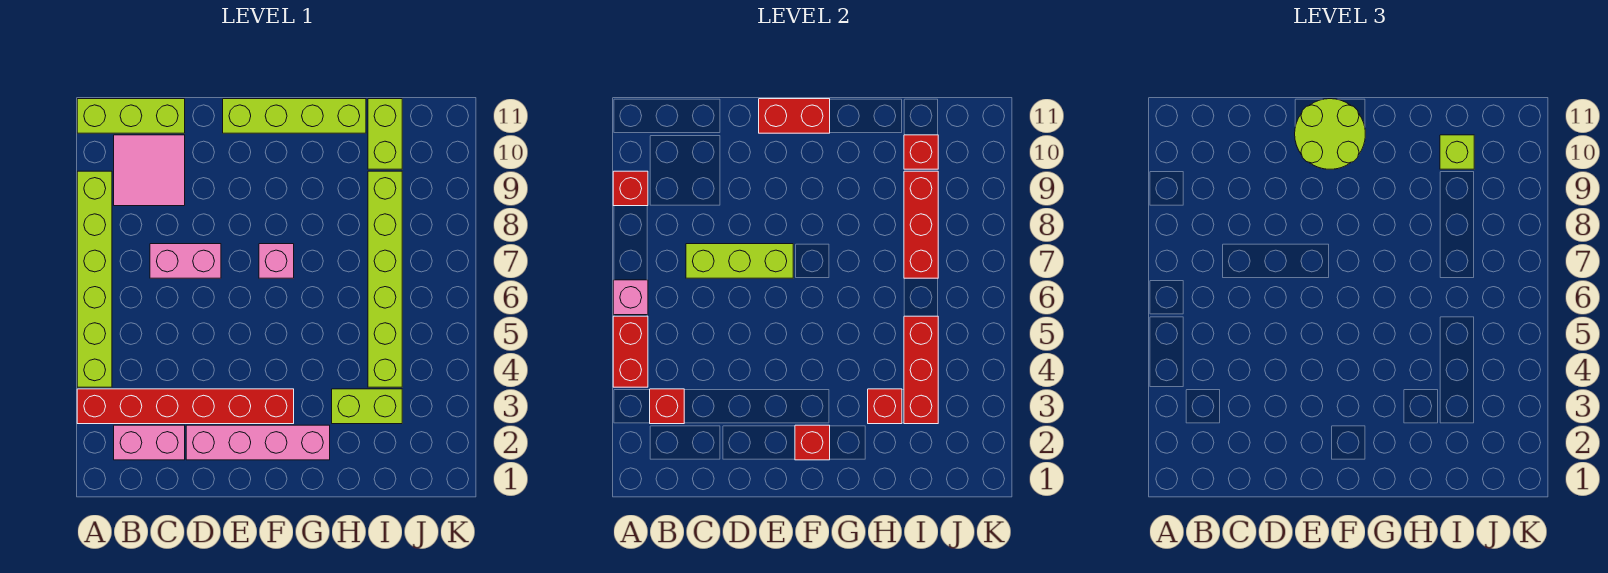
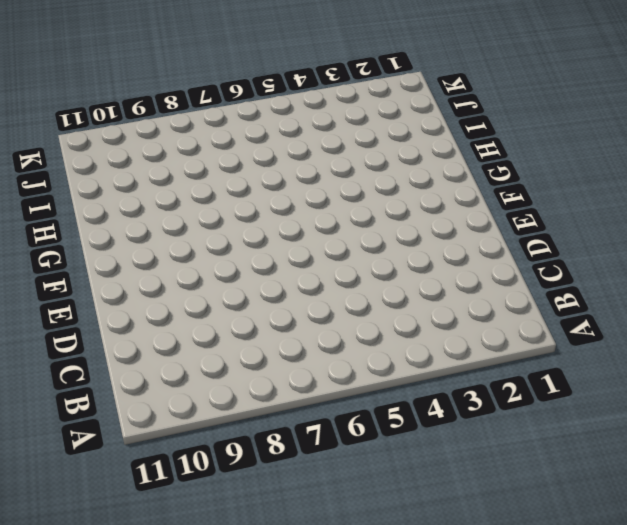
none -> red 1x6 brick [77,389,294,424]
none -> lime 1x6 brick [77,171,112,387]
none -> lime 1x3 brick [77,99,185,133]

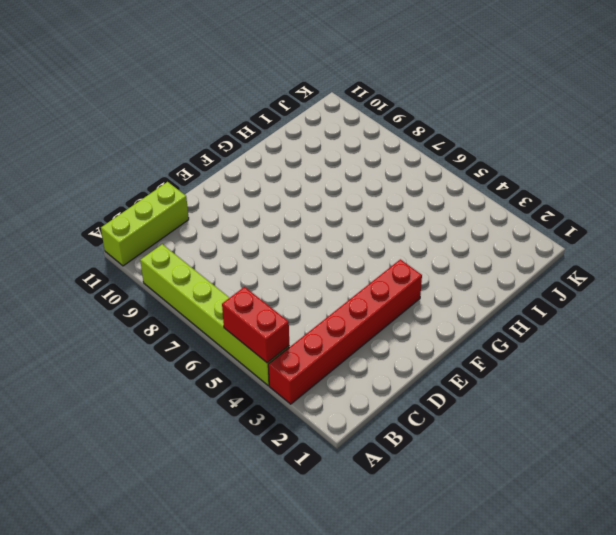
none -> pink 1x2 brick [114,425,185,460]
none -> pink 2x2 tile [114,135,185,206]
none -> pink 1x2 brick [150,244,221,278]

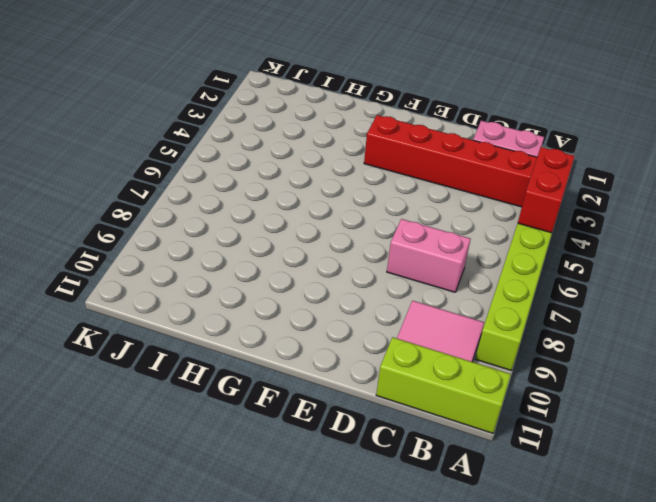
none -> pink 1x4 brick [186,425,330,460]
none -> lime 1x4 brick [223,99,366,133]
none -> pink 1x1 brick [259,244,294,278]

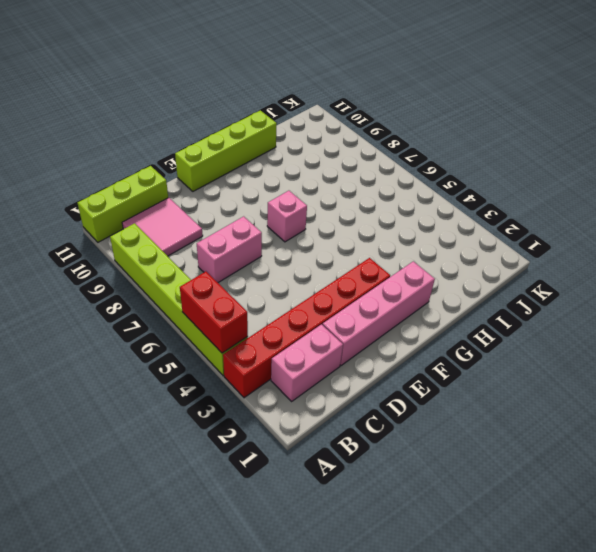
none -> lime 1x2 brick [332,389,402,424]
none -> lime 1x6 brick [368,171,402,387]
none -> lime 1x2 brick [368,99,402,169]

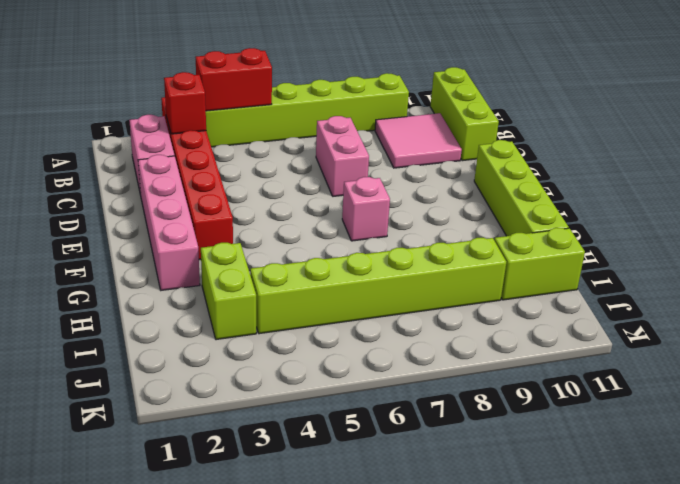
none -> pink 1x1 brick [613,280,648,315]
none -> red 1x1 brick [613,171,648,206]
none -> lime 1x3 brick [686,244,793,278]

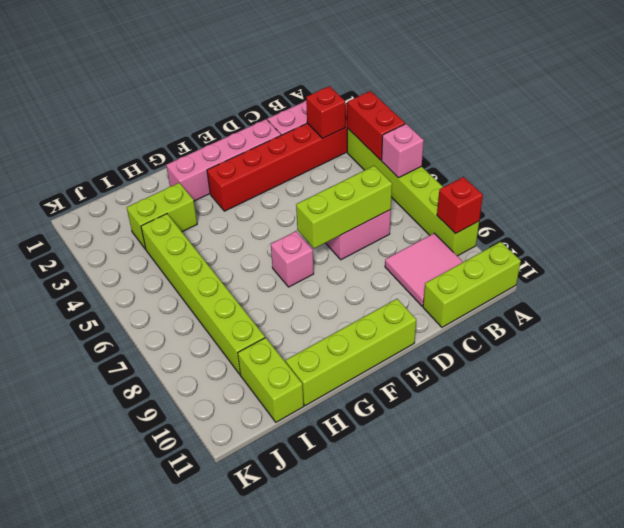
none -> red 1x2 brick [759,99,830,133]
none -> red 1x1 brick [795,425,830,460]
none -> red 1x1 brick [868,389,902,424]

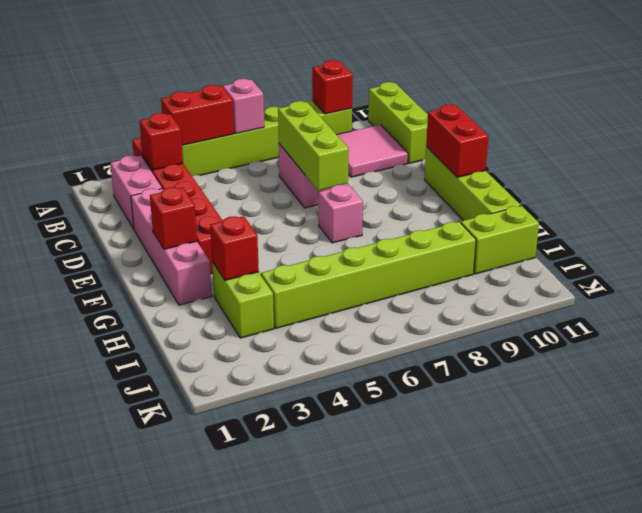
none -> red 1x3 brick [904,316,938,424]
none -> red 1x3 brick [904,171,938,278]
none -> red 1x1 brick [904,135,938,169]

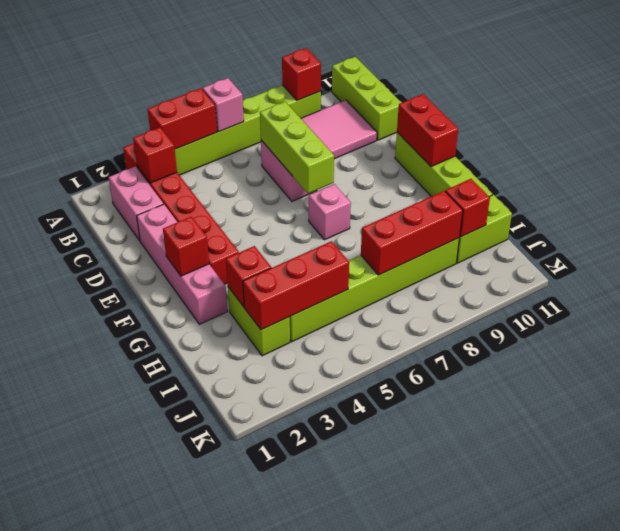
none -> lime 2x2 round brick [1295,99,1365,169]
none -> lime 1x1 brick [1440,135,1474,169]

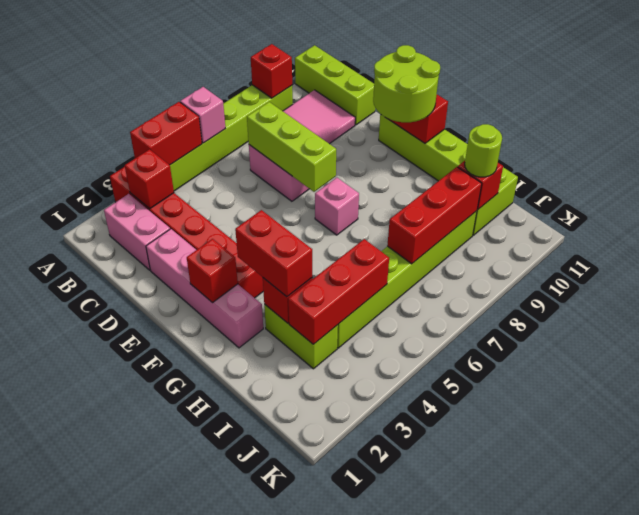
red 1x2 brick [235,210,312,297] -> none
lime 1x1 round brick [465,124,502,177] -> lime 1x1 brick [1440,135,1474,169]

